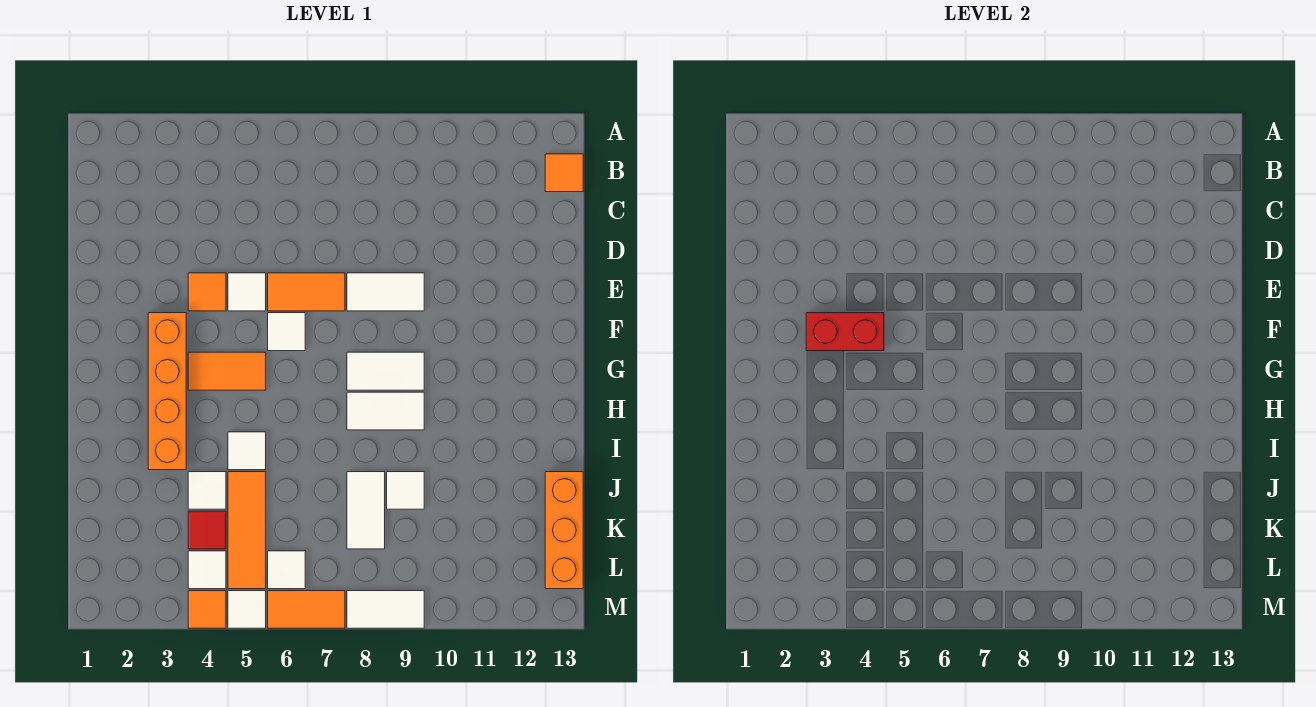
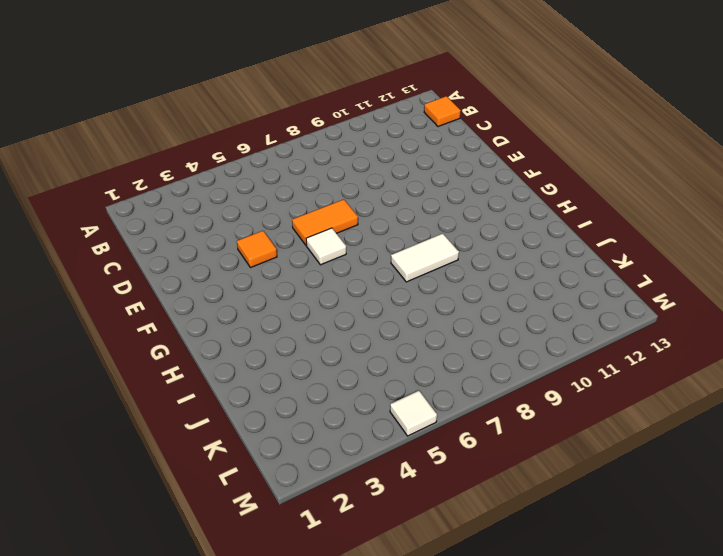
none -> white 1x1 tile [228,273,266,311]
none -> white 1x2 tile [347,273,424,311]
none -> orange 1x4 brick [148,313,186,470]

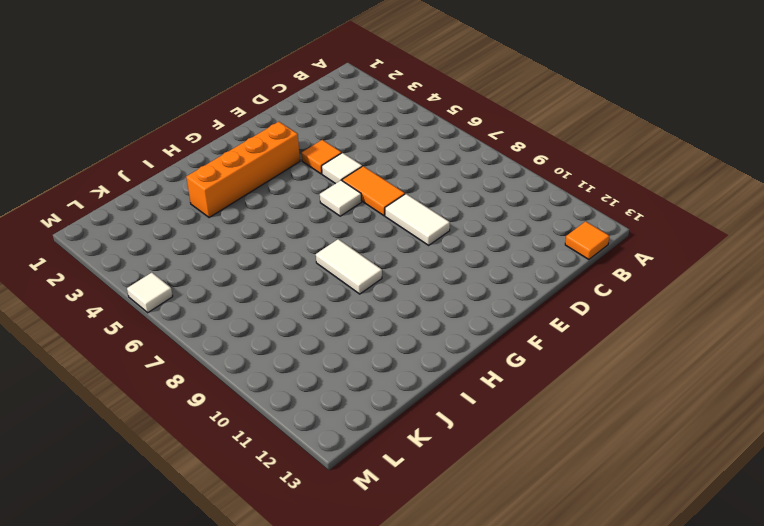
none -> orange 1x2 tile [188,352,266,390]
none -> white 1x2 tile [347,352,424,390]
none -> white 1x1 tile [228,432,266,470]

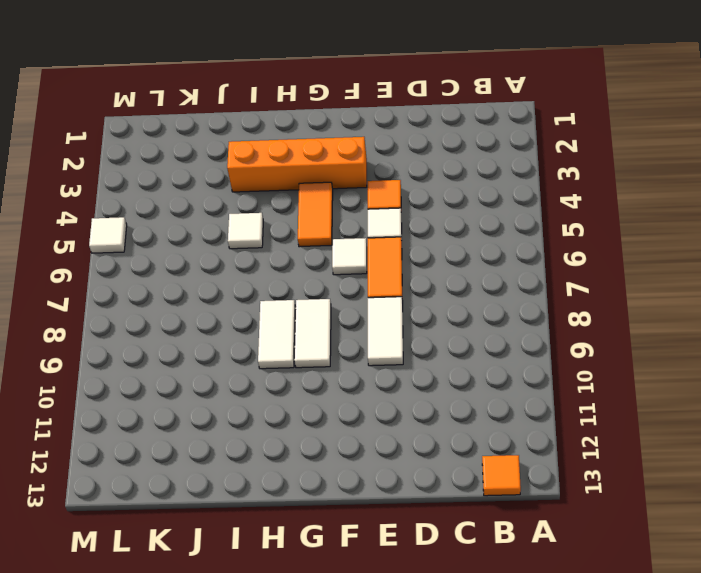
none -> white 1x1 tile [188,472,226,509]
none -> orange 1x3 tile [228,472,266,589]
none -> white 1x2 tile [347,472,385,549]

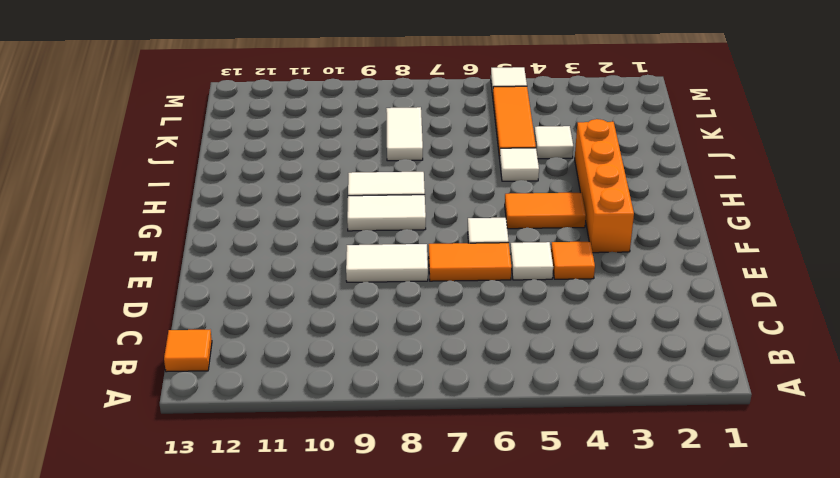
none -> white 1x1 tile [387,472,424,509]
none -> orange 1x3 brick [545,472,583,589]
none -> red 1x1 tile [188,511,226,549]

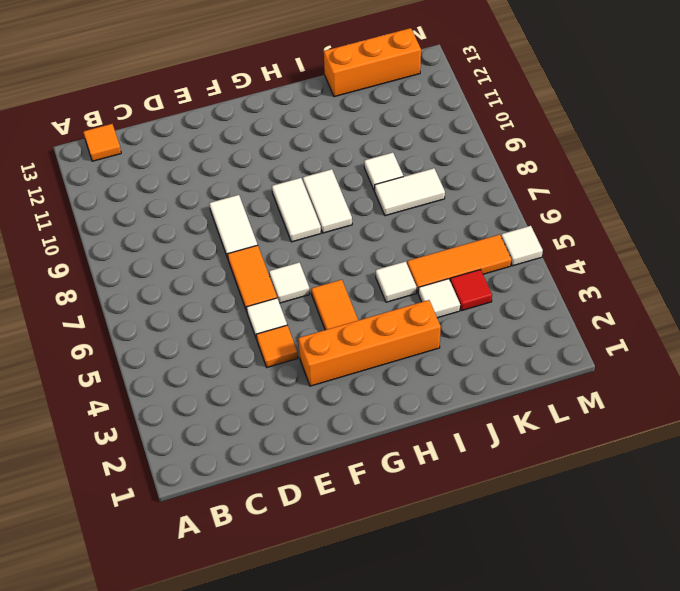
none -> white 1x1 tile [188,551,226,589]
none -> white 1x1 tile [268,551,305,589]
none -> orange 1x1 tile [188,591,226,628]

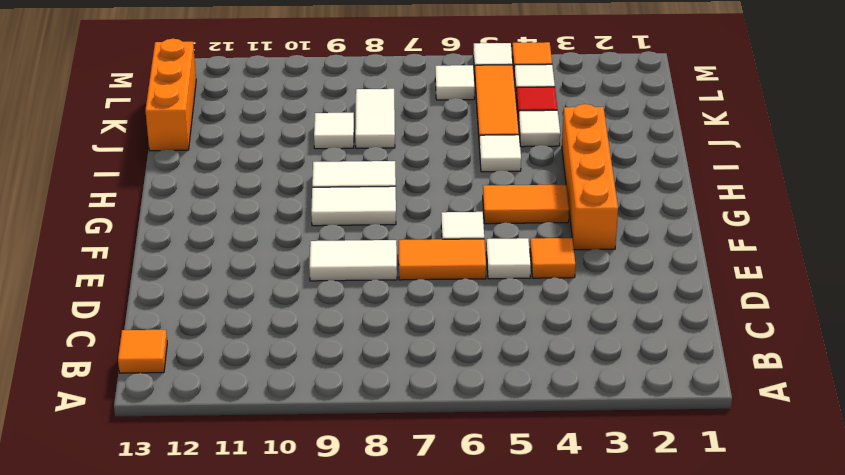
none -> orange 1x2 tile [268,591,345,628]
none -> white 1x2 tile [347,591,424,628]
none -> red 1x2 brick [806,313,884,351]

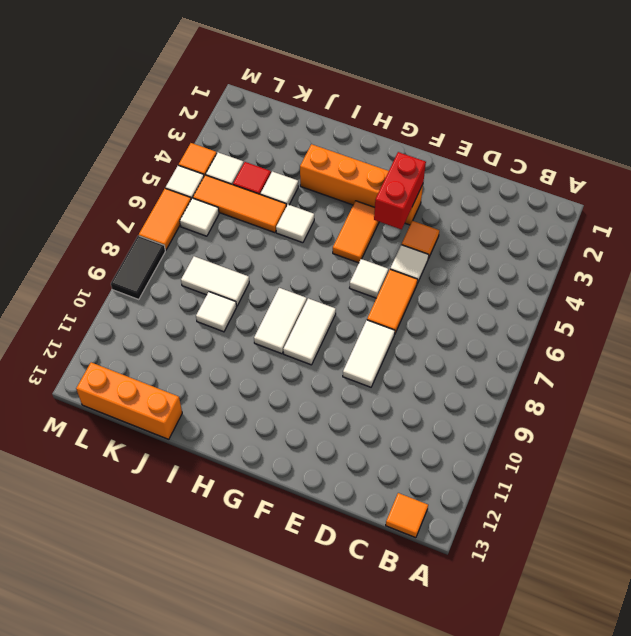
black 1x2 tile [111,236,165,299] -> white 1x2 tile [347,591,424,628]

